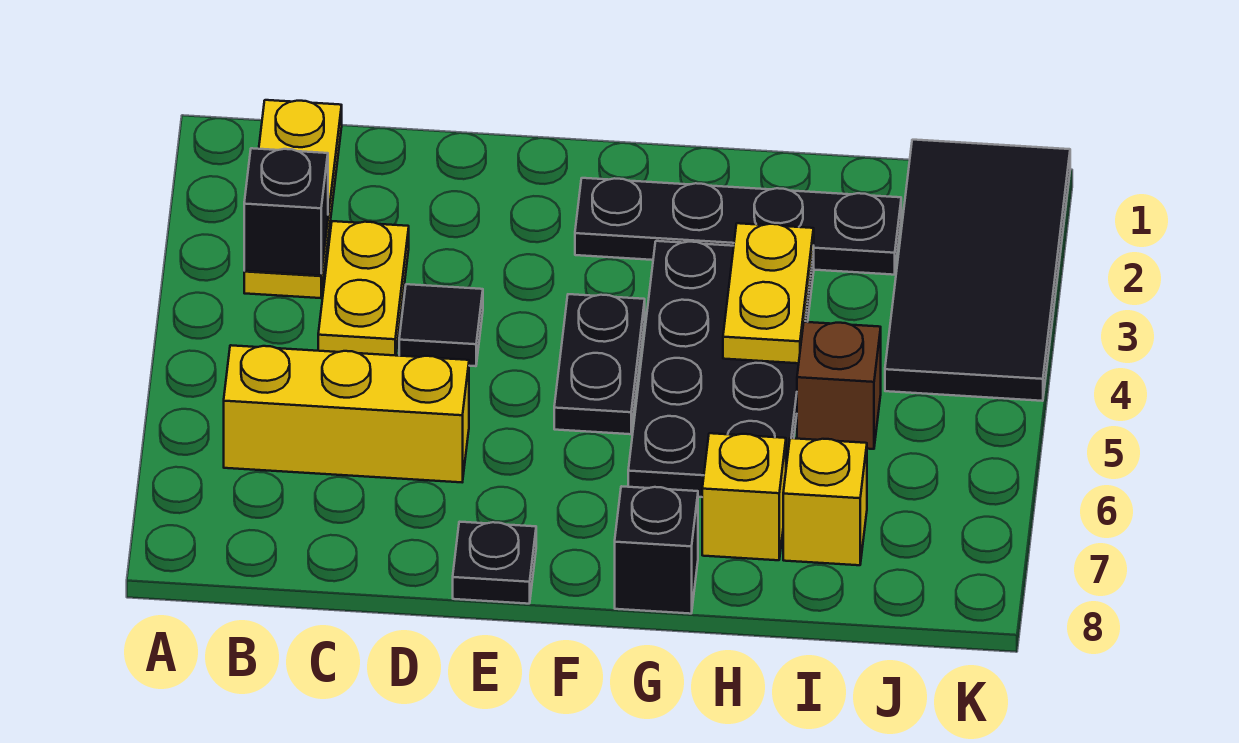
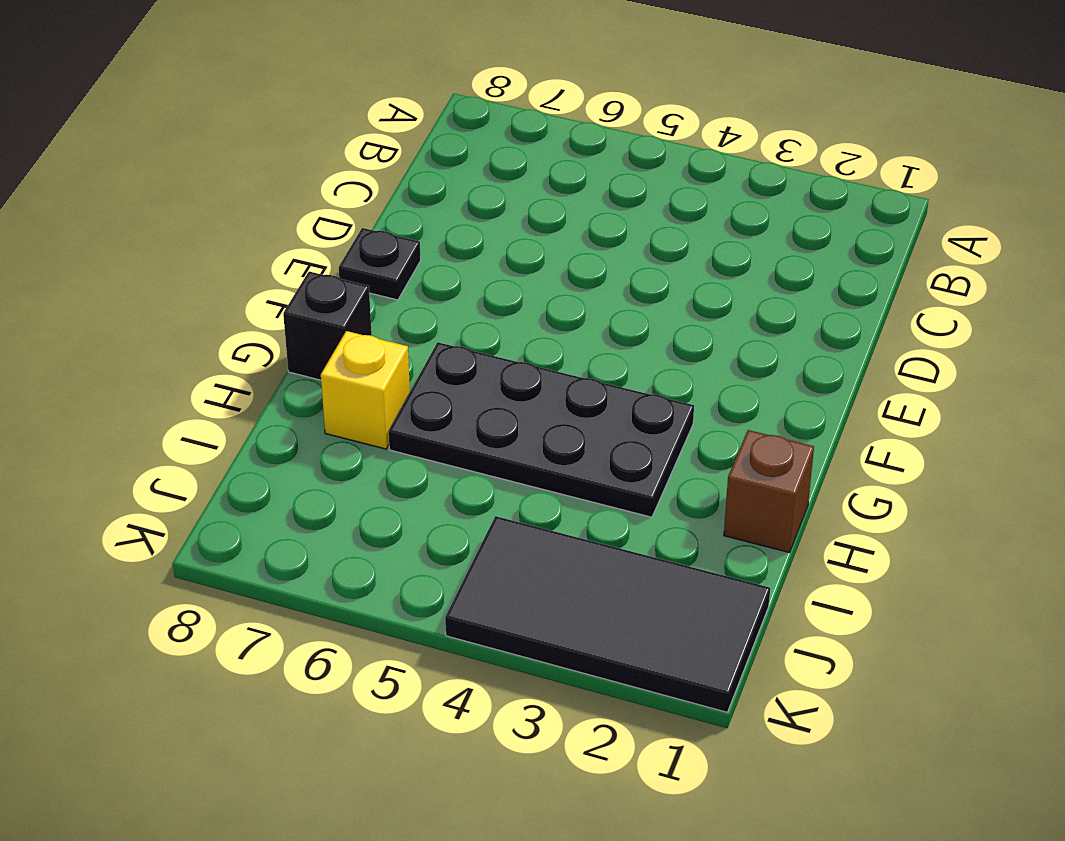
brown 1x1 brick [724,430,814,553] -> brown 1x1 brick moved to [797,322,881,449]
none -> yellow 1x3 plate [244,100,342,298]
none -> yellow 1x3 brick [224,345,469,482]
none -> yellow 1x2 plate [318,221,409,356]

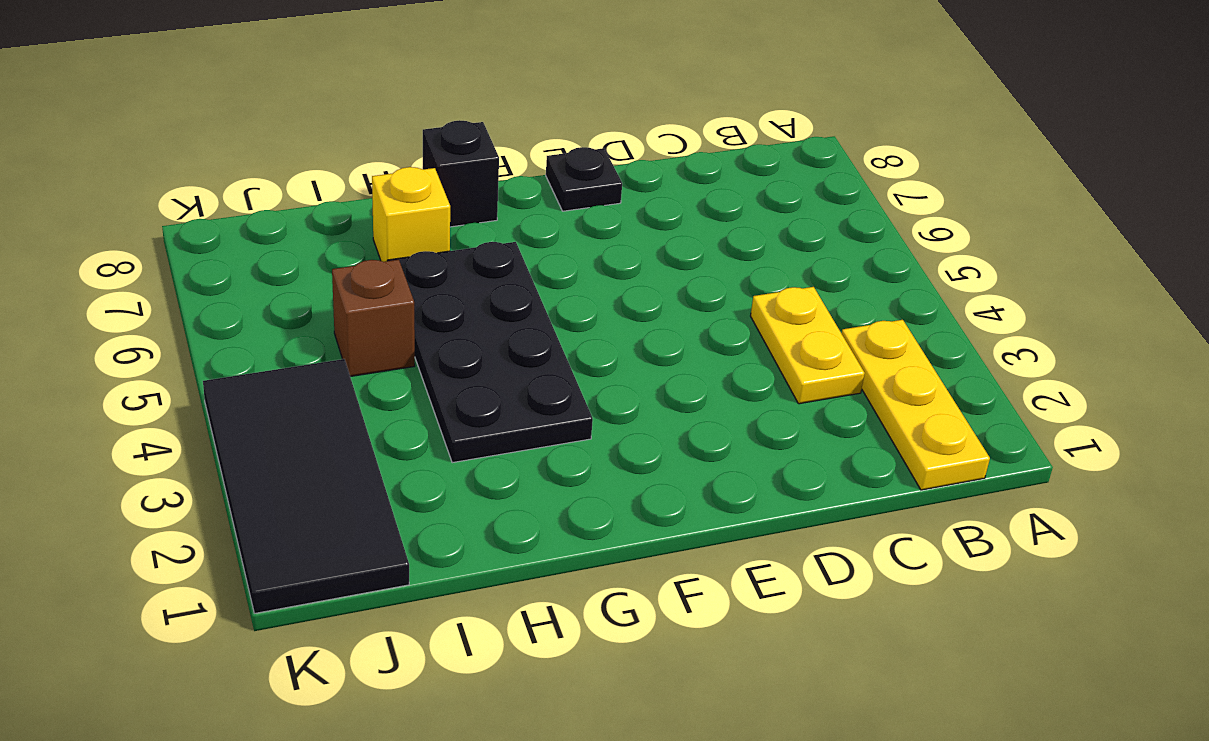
none -> yellow 1x3 brick [224,345,469,482]
none -> black 1x1 tile [399,284,483,366]
none -> black 1x4 plate [575,178,901,275]

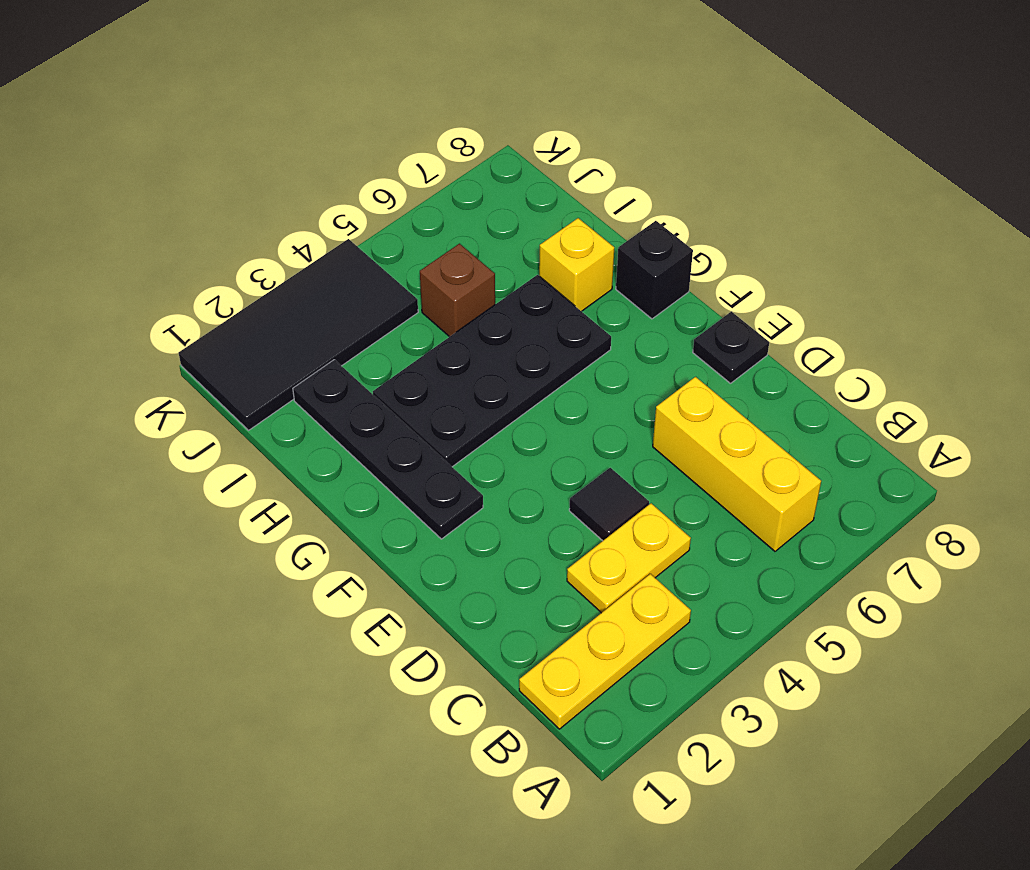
none -> black 1x2 plate [554,294,645,434]
none -> yellow 1x1 brick [783,438,867,565]
none -> black 1x1 brick [244,148,328,276]

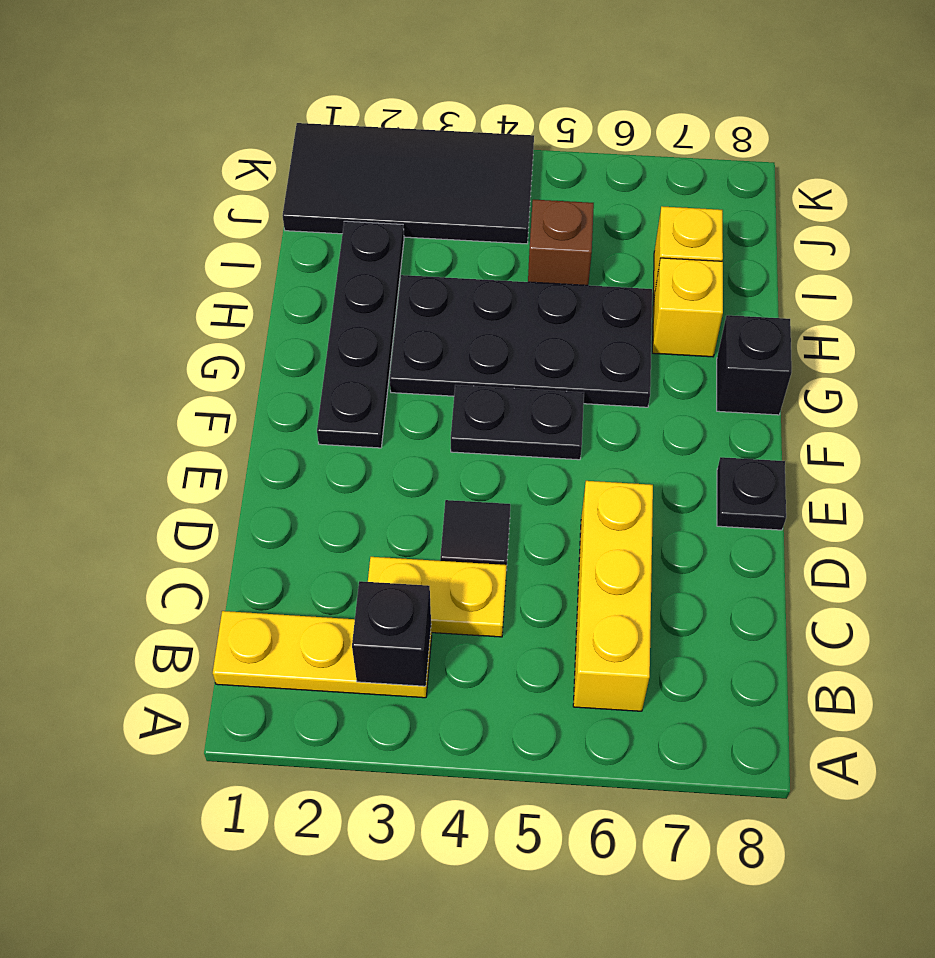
none -> yellow 1x2 plate [723,223,814,363]

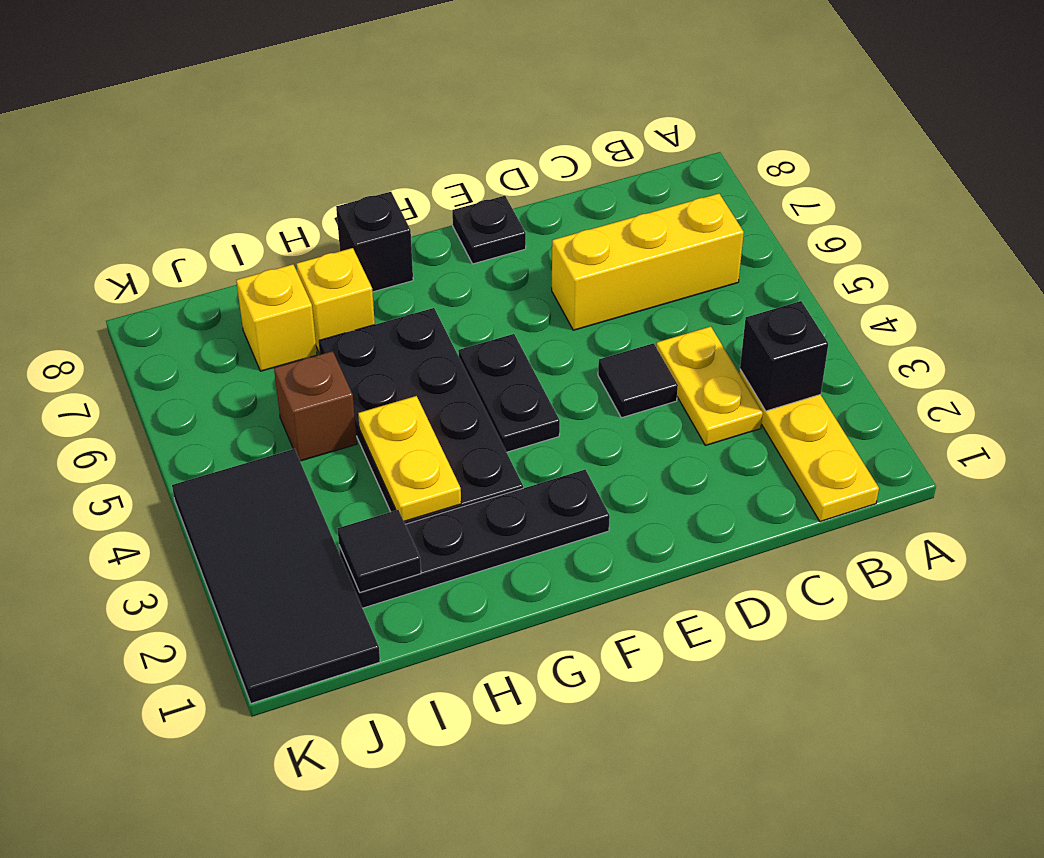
black 1x1 tile [337,510,421,592] -> none

